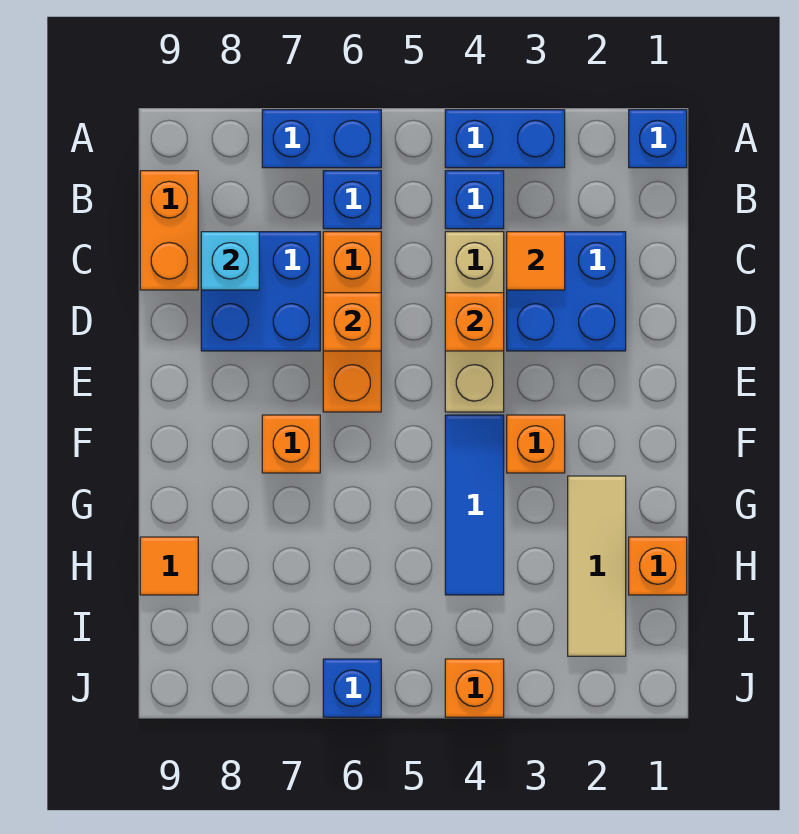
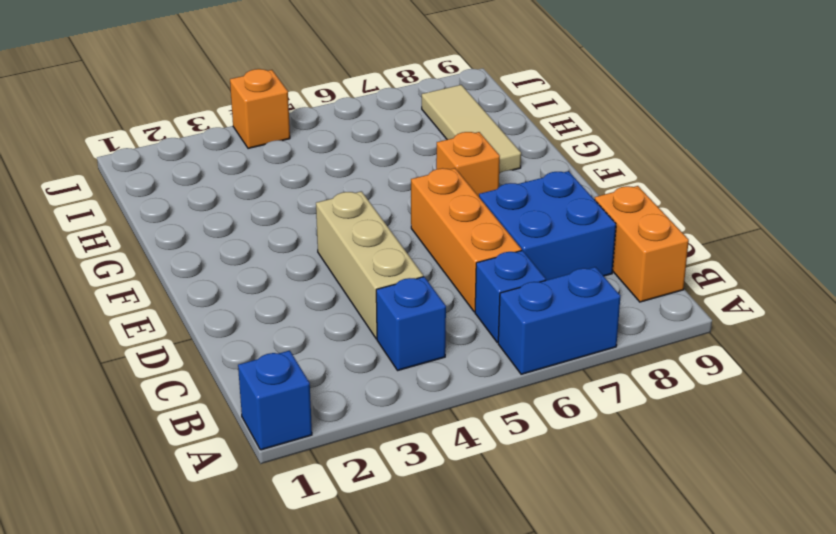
tan 1x3 tile [422,85,521,174] -> tan 1x3 tile moved to [568,476,626,656]
none -> blue 1x2 brick [445,110,565,168]
none -> blue 2x2 brick [507,232,626,351]
none -> orange 1x1 brick [507,415,565,473]

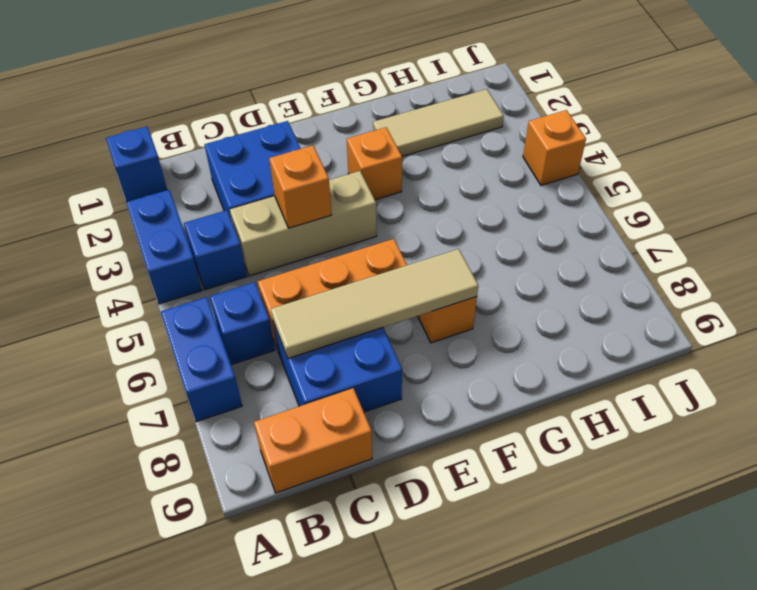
tan 1x4 tile [271,249,478,358] -> none
none -> blue 1x3 tile [445,415,504,595]
none -> orange 1x1 brick [629,537,687,595]
none -> orange 1x1 tile [140,537,198,595]

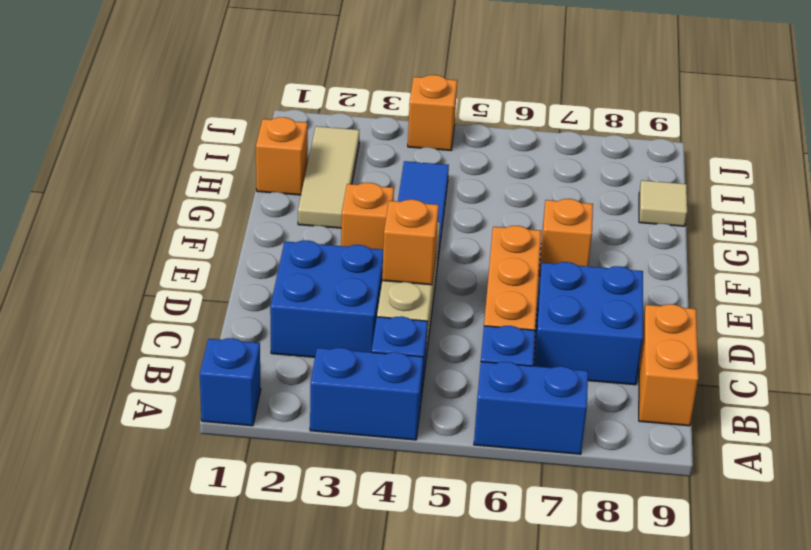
tan 1x1 tile [639,180,687,226] -> orange 1x1 tile [140,537,198,595]
none -> blue 1x1 brick [323,659,381,717]
none -> orange 1x1 tile [507,232,565,290]
none -> cyan 1x1 brick [201,232,259,290]

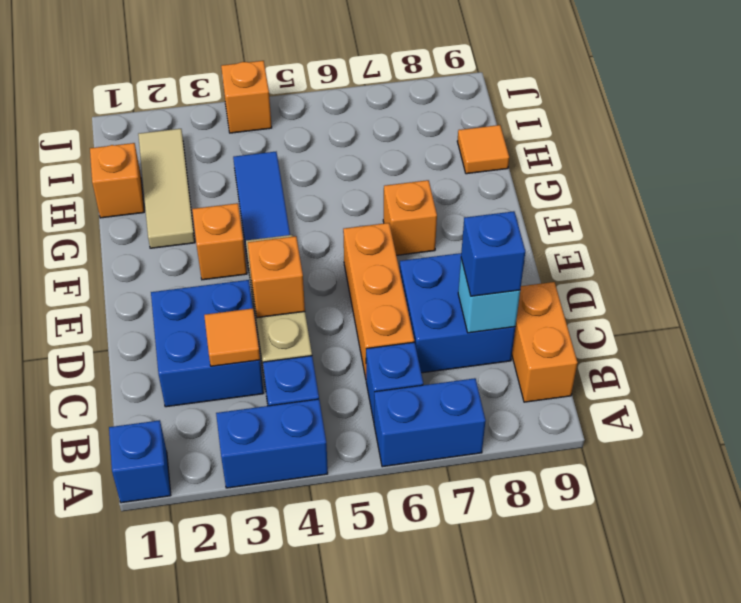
blue 1x1 brick [461,211,525,296] -> blue 1x1 brick moved to [323,659,381,717]
none -> orange 1x1 brick [323,293,381,351]

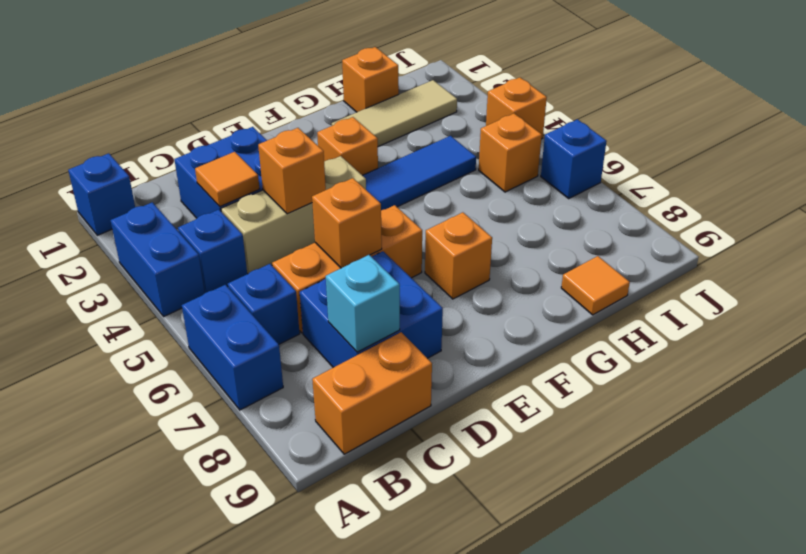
orange 1x1 brick [479,114,542,192] -> none

